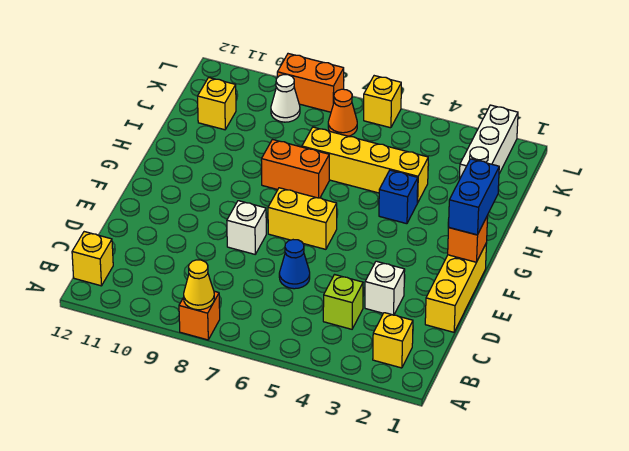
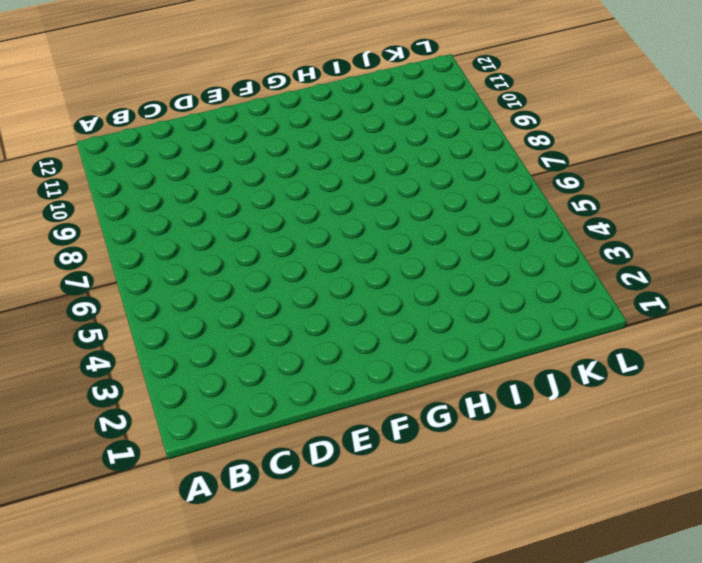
none -> orange 1x1 brick [179,291,220,340]
none -> yellow 1x1 brick [373,313,413,368]
none -> yellow 1x1 brick [72,232,113,286]

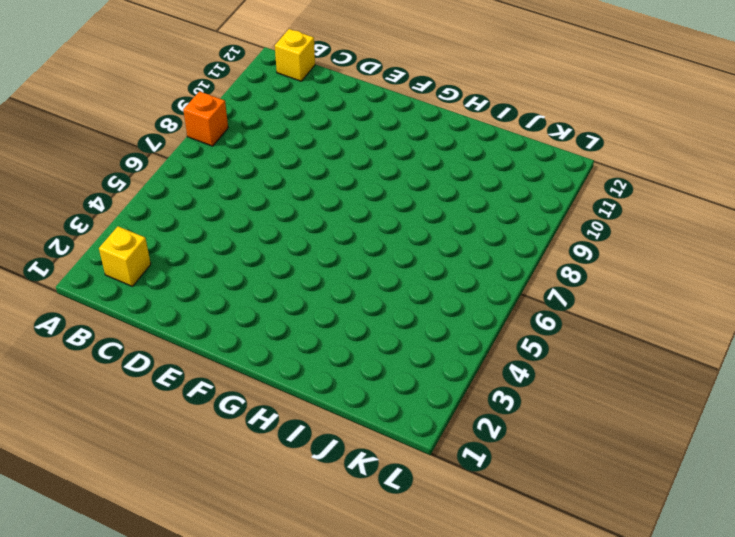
none -> lime 1x1 brick [323,275,363,329]
none -> yellow 1x3 brick [425,243,487,332]
none -> white 1x1 brick [365,261,405,315]

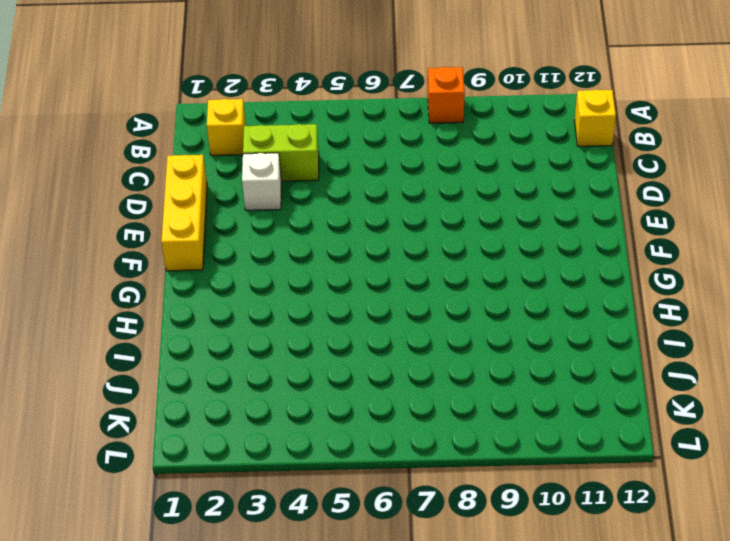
lime 1x2 brick [243,124,319,181] -> lime 1x1 brick [323,275,363,329]
none -> blue 1x1 cone [279,240,310,289]
none -> white 1x1 brick [227,201,266,254]
none -> yellow 1x2 brick [268,188,337,249]

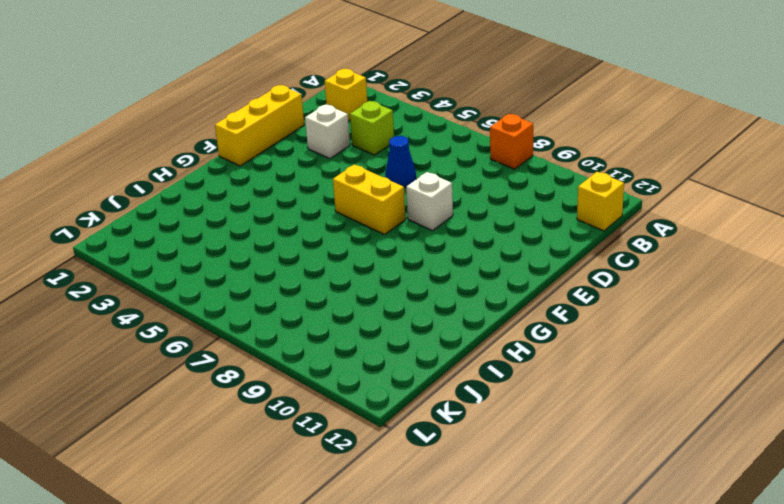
none -> blue 1x1 brick [379,170,418,224]
none -> orange 1x2 brick [261,140,329,198]
none -> yellow 1x4 brick [302,127,428,203]

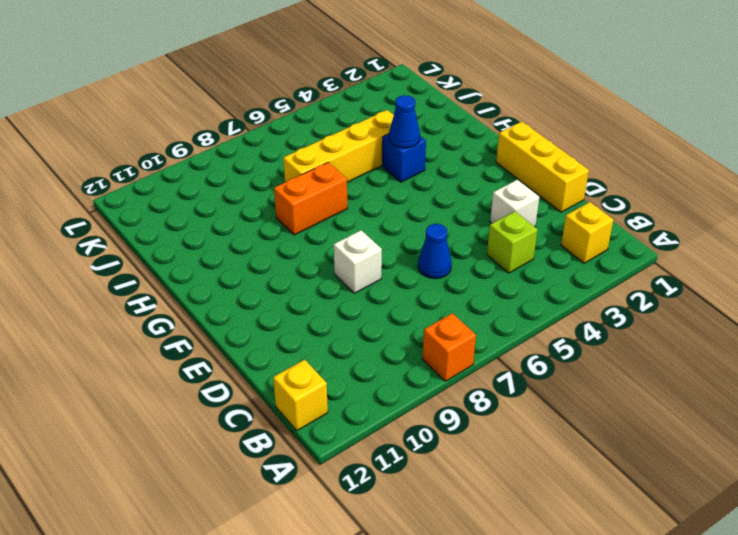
blue 1x1 cone [389,95,420,148] -> none
none -> yellow 1x2 brick [268,188,337,249]
none -> white 1x3 brick [459,105,518,180]
none -> yellow 1x1 brick [198,78,236,130]

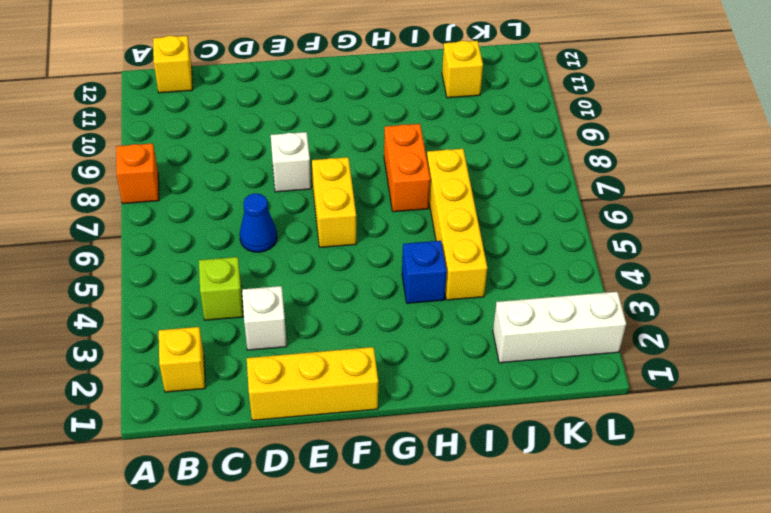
none -> orange 1x1 cone [328,89,357,136]
none -> white 1x1 cone [271,75,300,122]
none -> yellow 1x1 brick [364,76,401,128]

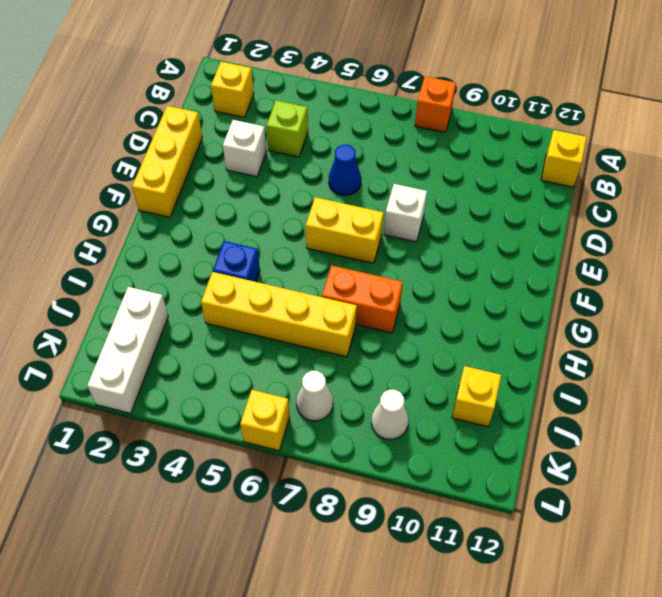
white 1x1 cone [296,371,333,421] -> orange 1x1 cone [328,89,357,136]
none -> orange 1x2 brick [277,54,344,112]
none -> yellow 1x1 cone [184,260,214,310]
none -> orange 1x1 brick [448,216,488,262]

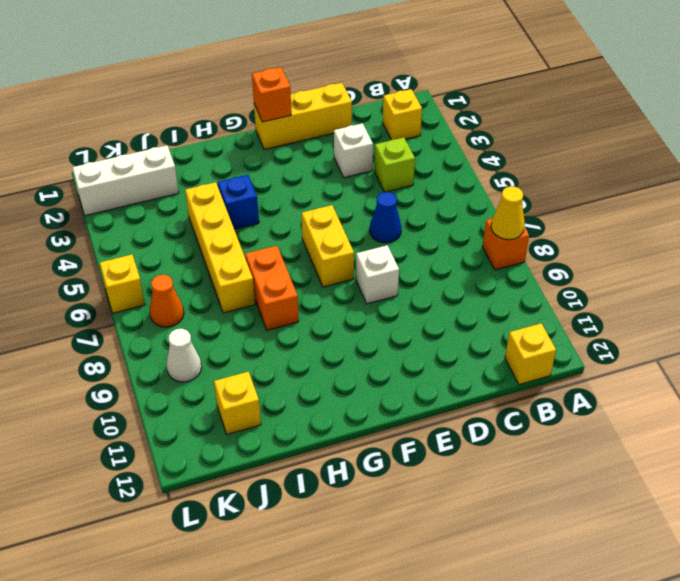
none -> orange 1x2 brick [277,54,344,112]
none -> blue 1x2 brick [449,159,499,235]

